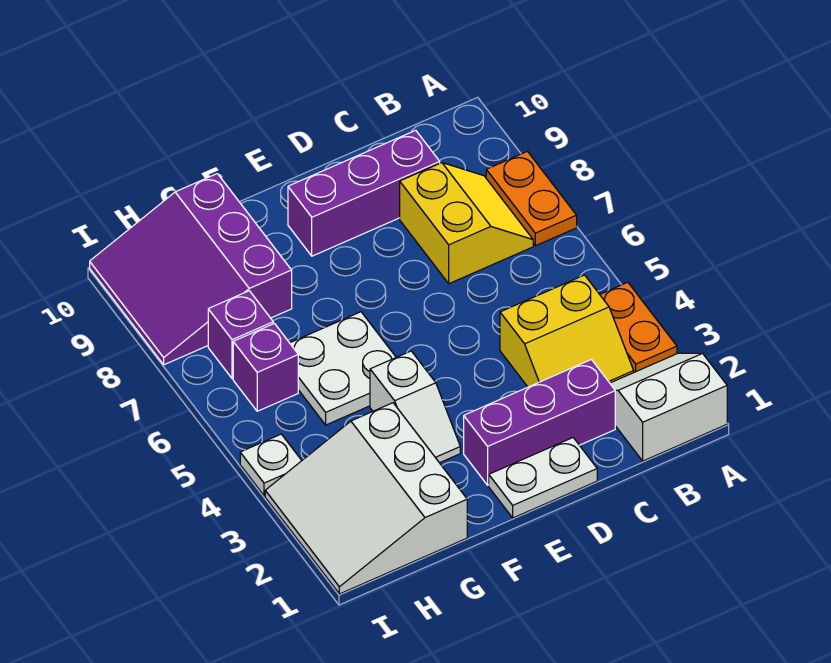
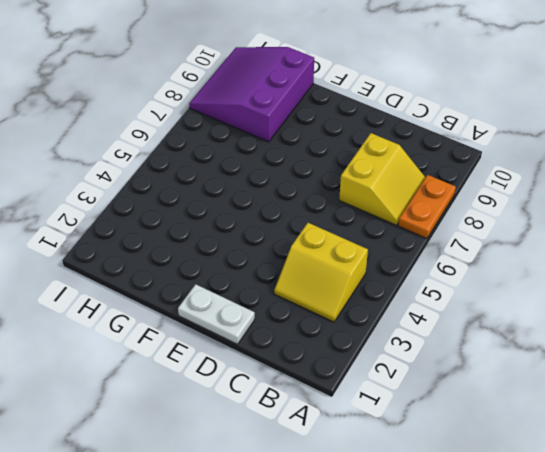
none -> white 2x2 slope [610,353,727,461]
none -> orange 1x2 plate [600,282,677,372]
none -> purple 1x3 brick [464,360,615,485]

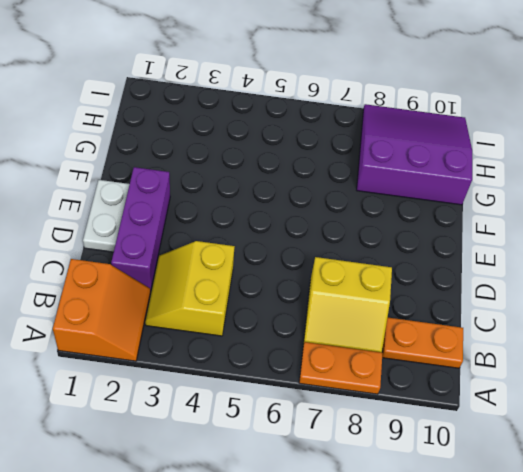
orange 2x2 slope [53,259,151,361] -> white 2x2 slope [610,353,727,461]
orange 1x2 plate [382,317,463,368] -> orange 1x2 plate moved to [600,282,677,372]
none -> purple 1x3 brick [288,130,440,256]
none -> white 1x2 slope [370,351,460,463]
none -> white 2x2 plate [290,312,396,425]

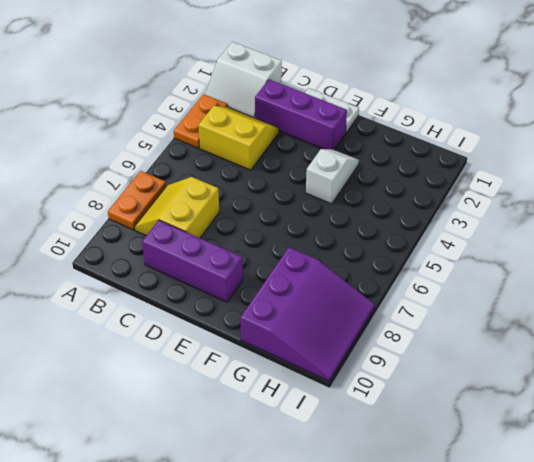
none -> white 2x2 plate [290,312,396,425]
none -> white 3x3 slope [265,403,467,594]
none -> purple 1x1 brick [233,323,298,411]

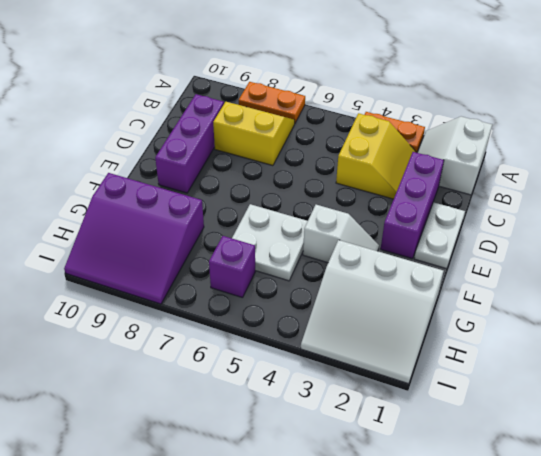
none -> purple 1x1 brick [208,291,273,379]
none -> white 1x1 plate [240,434,302,496]

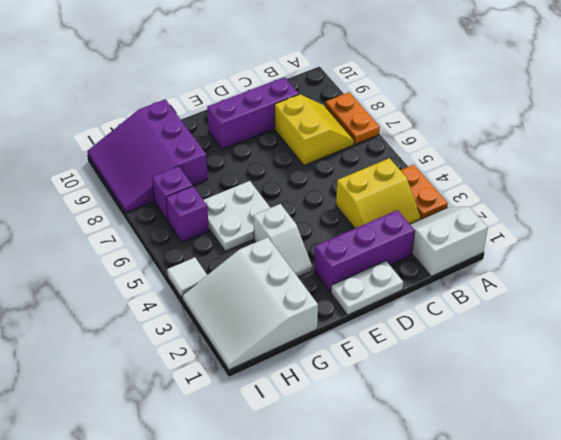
white 1x1 tile [167,257,207,298] -> white 1x1 plate [240,434,302,496]

